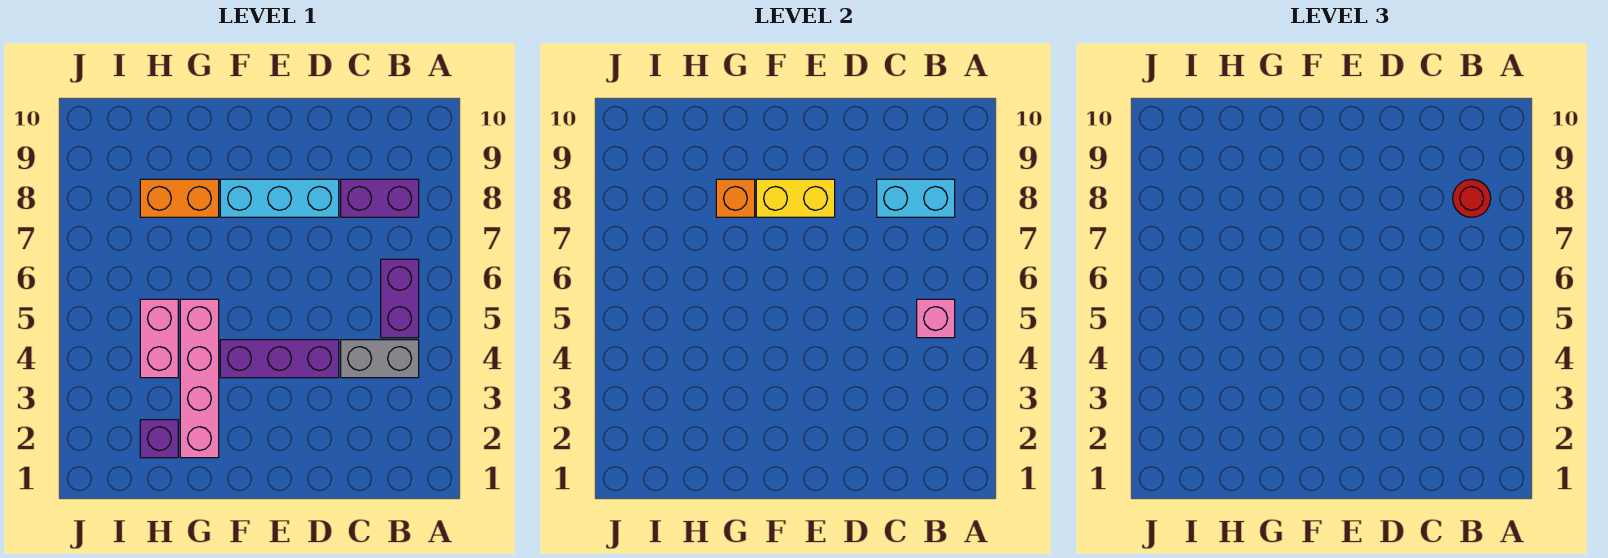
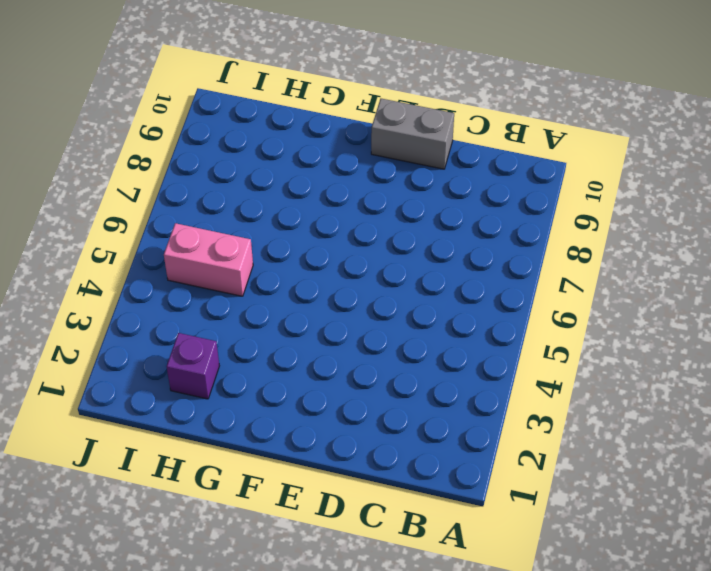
grey 1x2 brick [371,99,454,169] -> grey 1x2 brick moved to [341,340,419,378]
pink 1x2 brick [164,223,253,296] -> pink 1x2 brick turned to [140,299,178,378]
none -> purple 1x2 brick [381,259,419,338]
none -> purple 1x2 brick [341,179,419,217]
none -> purple 1x3 brick [220,340,339,378]

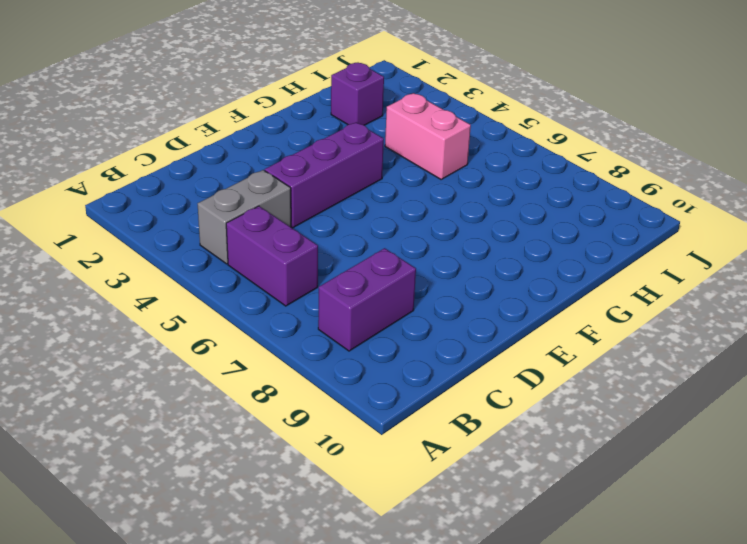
none -> cyan 1x3 brick [220,179,339,217]
none -> pink 1x4 brick [180,299,219,458]
none -> orange 1x2 brick [140,179,219,217]

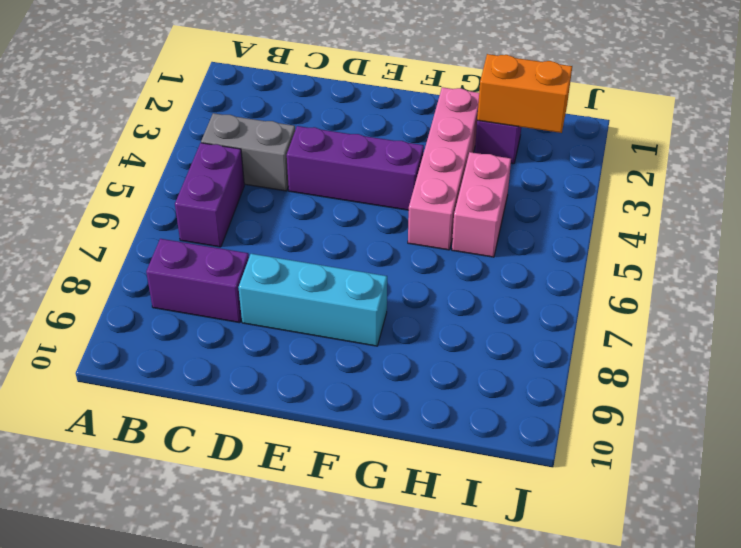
orange 1x2 brick [477,54,572,133] -> orange 1x2 brick moved to [140,179,219,217]
none -> pink 1x1 brick [917,299,955,338]
none -> cyan 1x2 brick [877,179,955,217]
none -> yellow 1x2 brick [756,179,835,217]

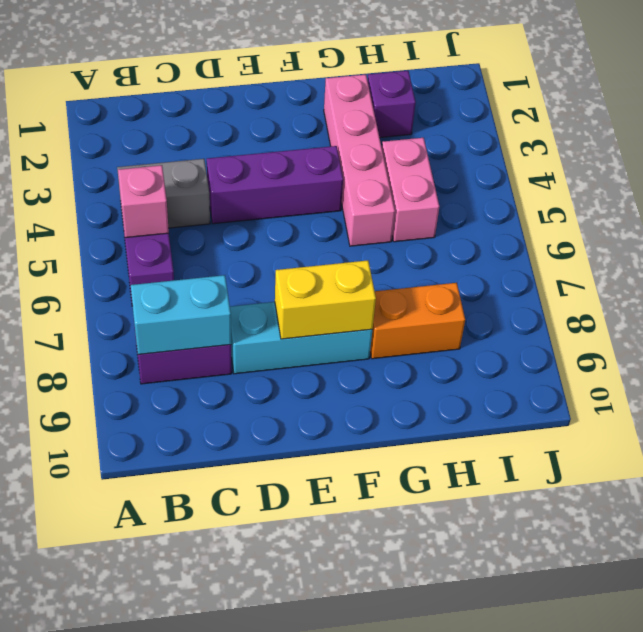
none -> orange 1x1 brick [716,179,755,217]
none -> red 1x1 round brick [1453,179,1491,217]

